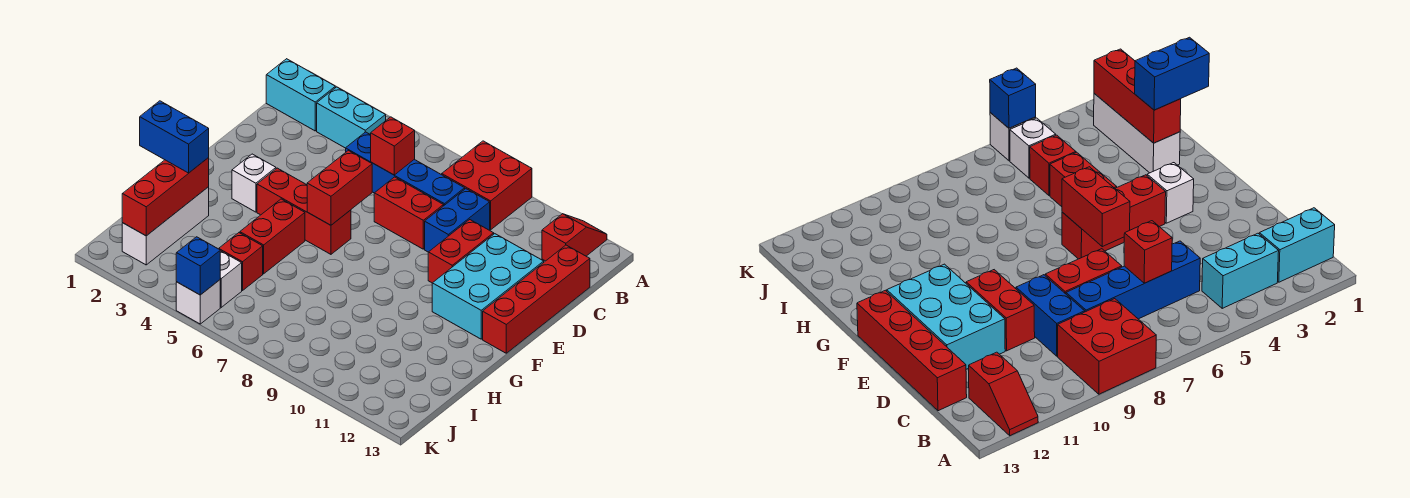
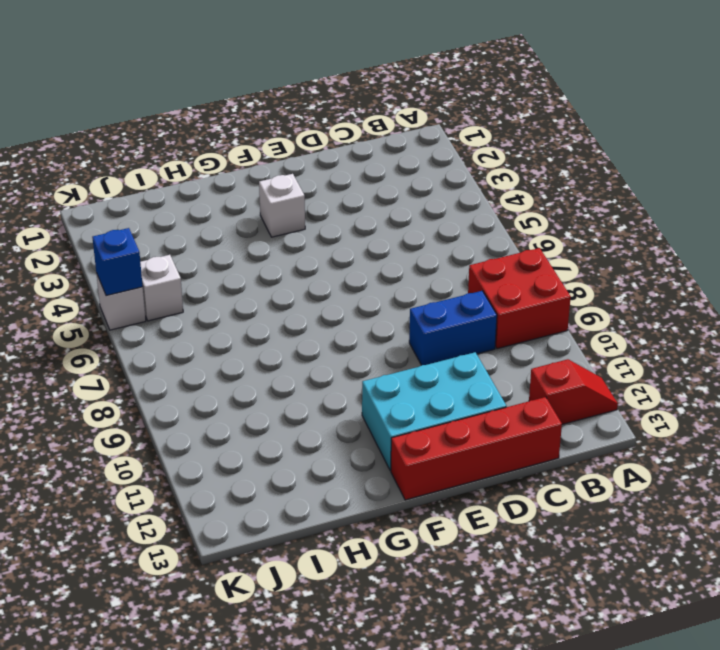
none -> cyan 1x2 brick [266,59,335,131]
none -> cyan 1x2 brick [317,87,386,148]
none -> blue 1x4 brick [346,132,465,206]

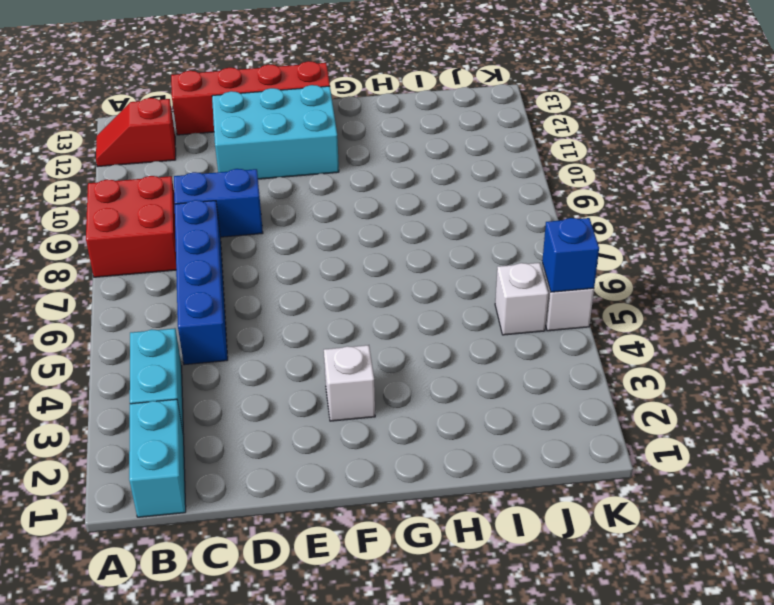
none -> red 1x2 brick [374,177,443,249]
none -> red 1x2 brick [428,220,494,283]
none -> red 1x3 brick [257,168,351,254]

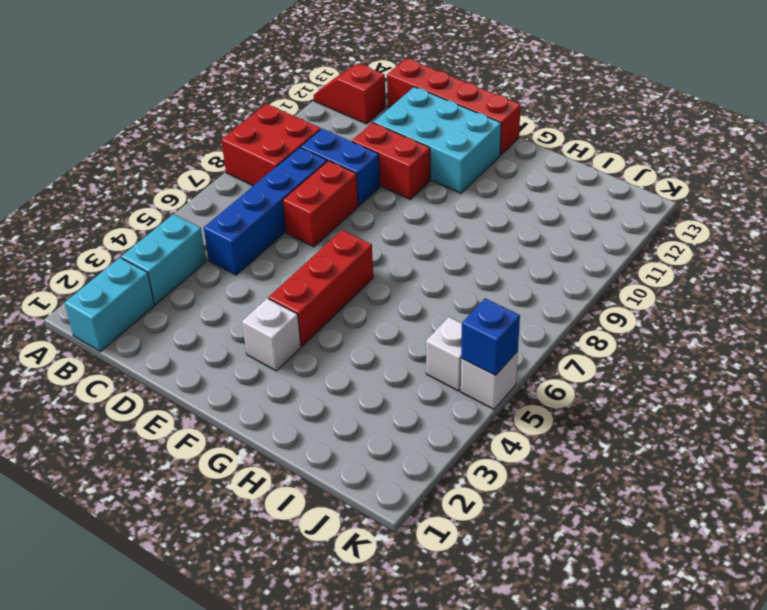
none -> red 1x2 brick [240,199,305,274]
none -> white 1x3 brick [122,187,209,265]
none -> red 1x1 brick [219,233,263,291]

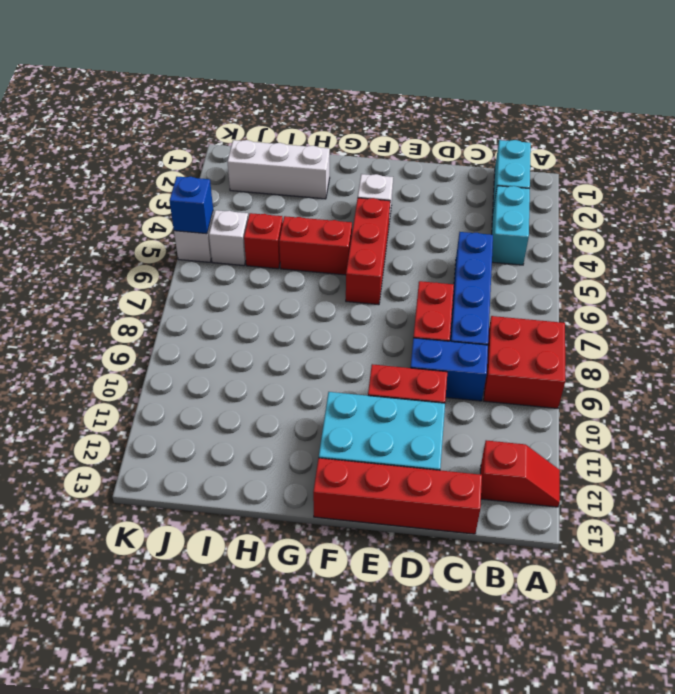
none -> red 1x1 brick [371,117,415,175]
none -> red 1x2 brick [307,151,372,225]
none -> red 1x3 brick [122,158,209,236]

